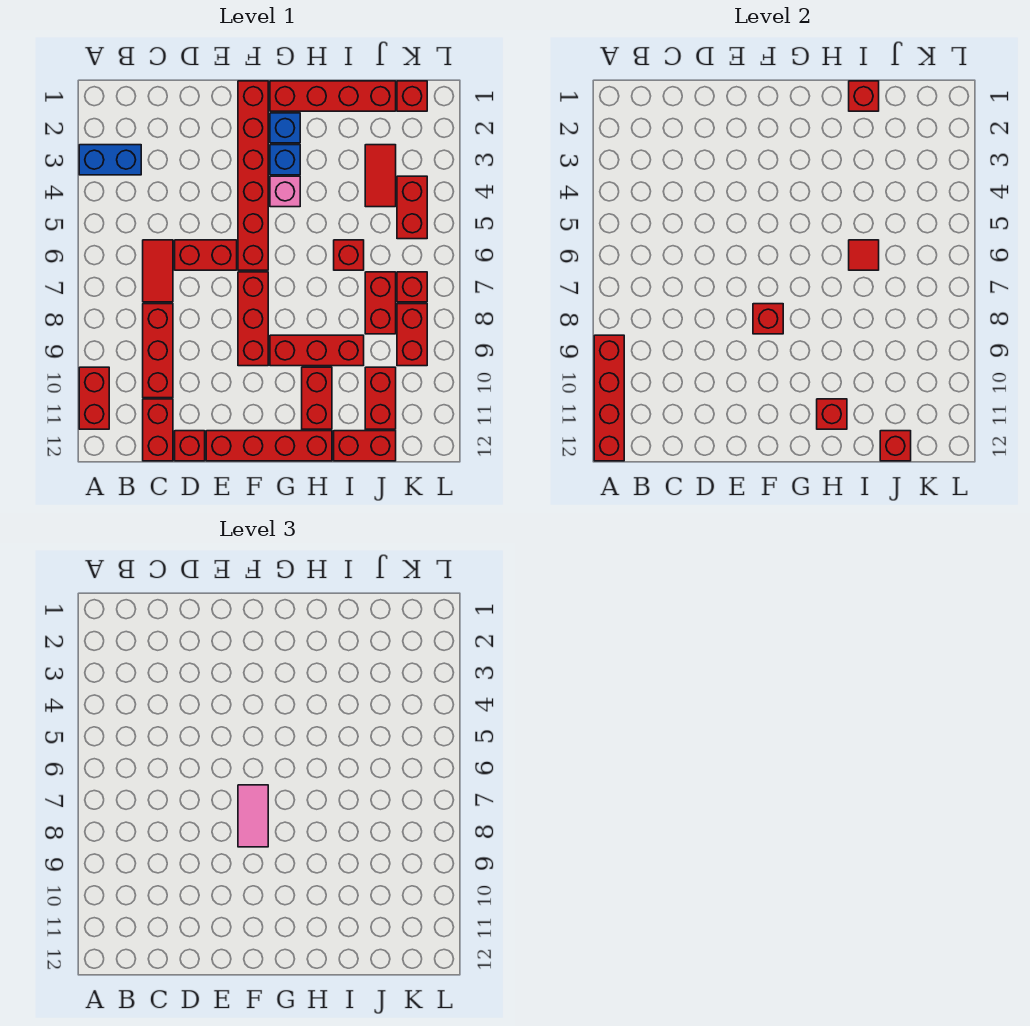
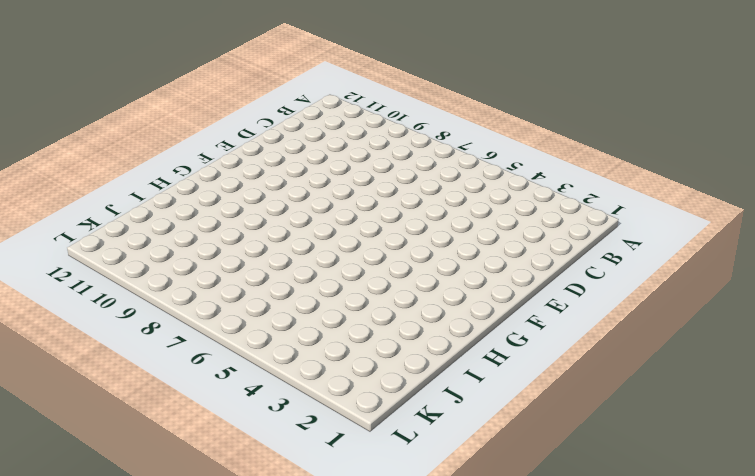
none -> blue 1x2 brick [79,145,141,175]
none -> red 1x2 brick [79,367,109,429]
none -> red 1x2 tile [143,240,173,302]
none -> red 1x3 brick [143,304,173,398]

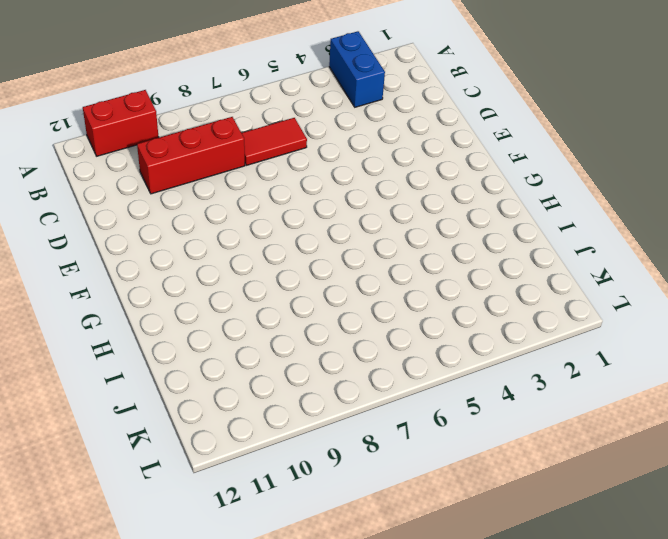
none -> red 1x2 brick [143,399,173,461]
none -> red 1x2 brick [175,240,237,270]
none -> red 1x1 brick [175,431,205,461]
none -> red 1x4 brick [206,431,332,461]

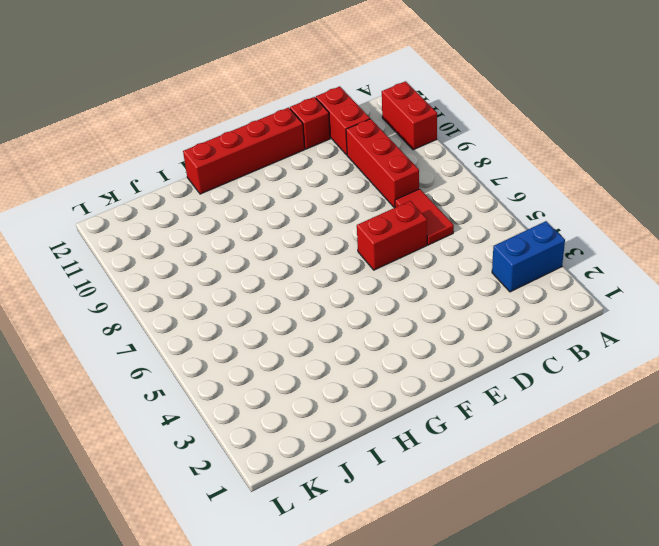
none -> red 1x6 brick [238,81,268,270]
none -> red 1x3 brick [238,272,268,366]
none -> red 1x4 brick [270,81,396,111]
none -> blue 1x1 brick [270,113,300,143]

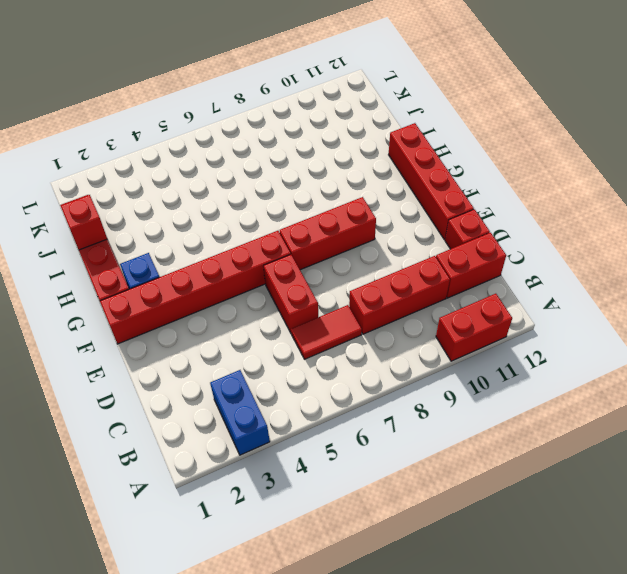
none -> blue 1x1 brick [270,145,300,175]
none -> pink 1x1 brick [270,176,300,207]
none -> red 1x3 brick [270,335,364,366]
none -> red 1x2 brick [302,367,332,429]

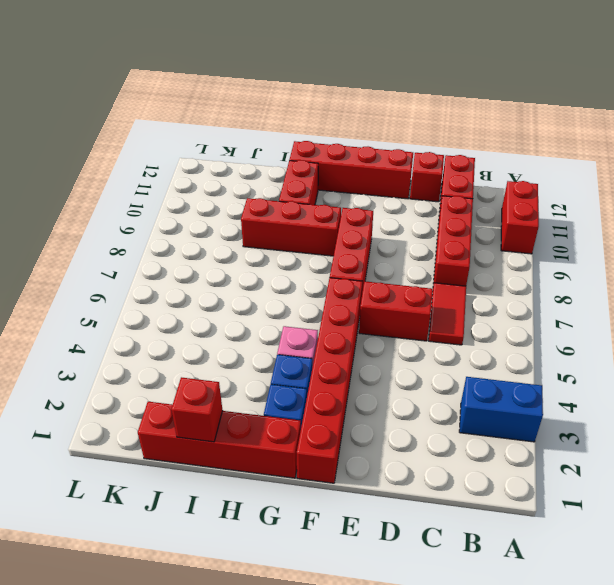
none -> red 1x1 brick [334,240,364,270]
none -> red 1x2 brick [334,431,396,461]
none -> red 1x2 tile [365,145,396,207]
none -> red 1x2 brick [365,272,396,334]

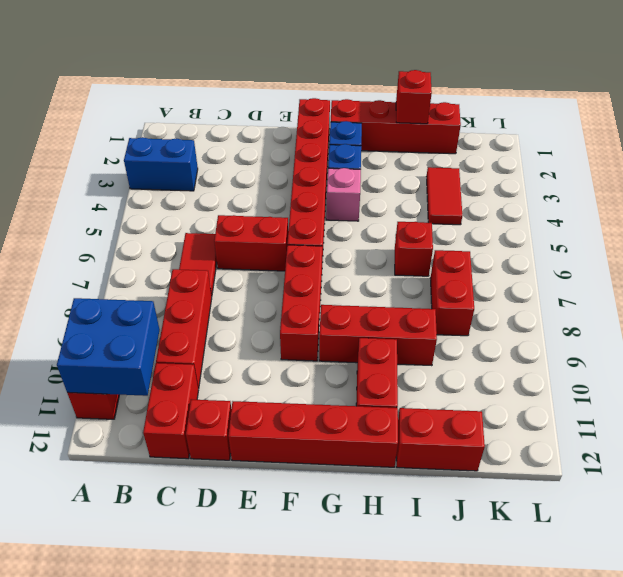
blue 2x2 brick [57,298,160,396] -> red 1x4 brick [594,335,624,461]
none -> red 1x2 brick [365,367,396,429]
none -> red 1x1 brick [397,81,427,111]
none -> red 1x2 brick [397,176,427,239]
none -> red 1x1 brick [397,272,427,302]

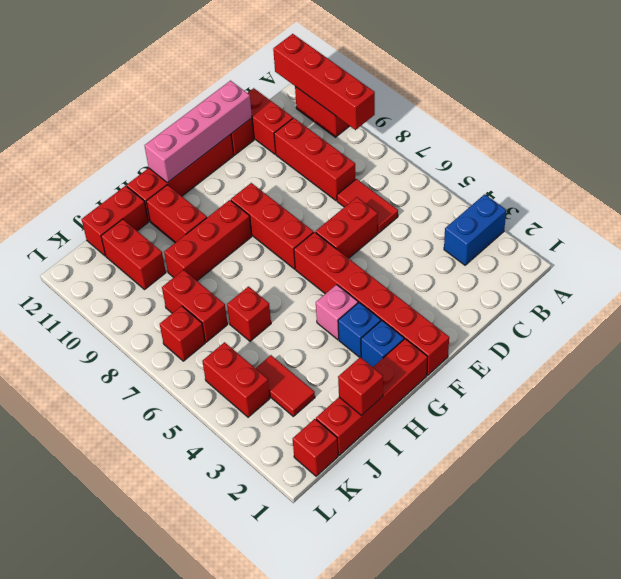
pink 1x4 brick [145,81,252,183] -> none
none -> red 1x2 brick [397,304,427,366]
none -> red 1x1 brick [753,304,783,334]
none -> red 1x1 brick [817,399,847,429]
none -> red 1x1 tile [849,240,879,270]

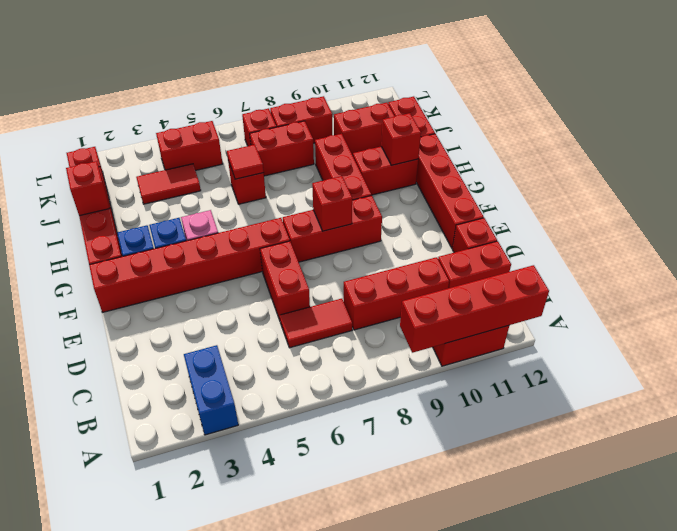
none -> red 1x1 brick [880,431,911,461]
none -> pink 1x2 tile [238,785,268,847]

